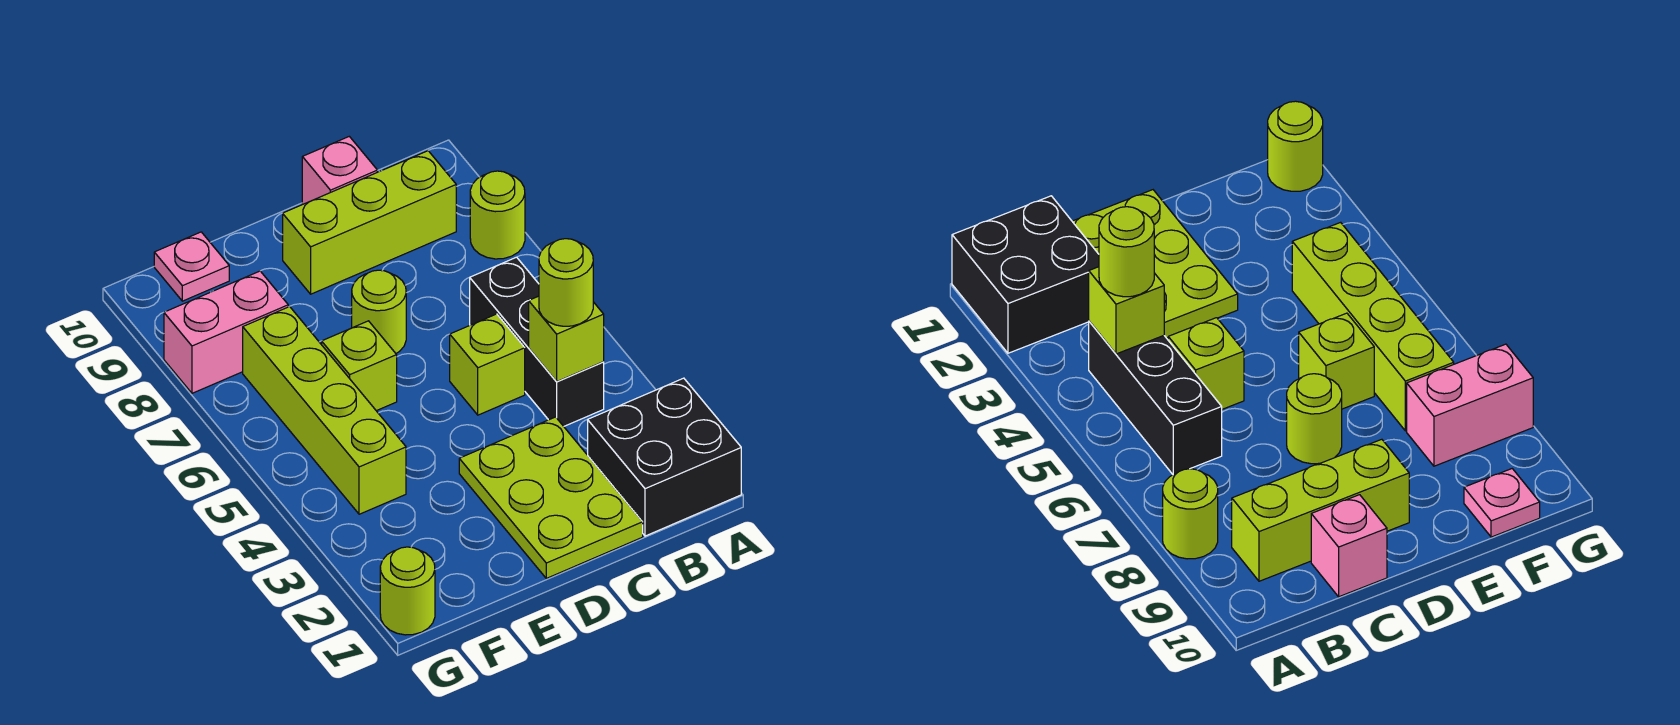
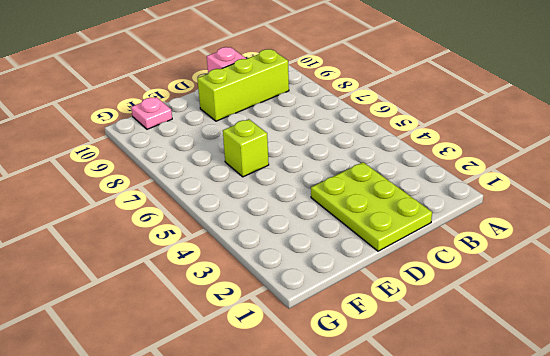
none -> black 2x2 brick [588,378,741,536]
none -> lime 1x1 round brick [470,171,525,259]
none -> black 1x3 brick [470,257,604,426]

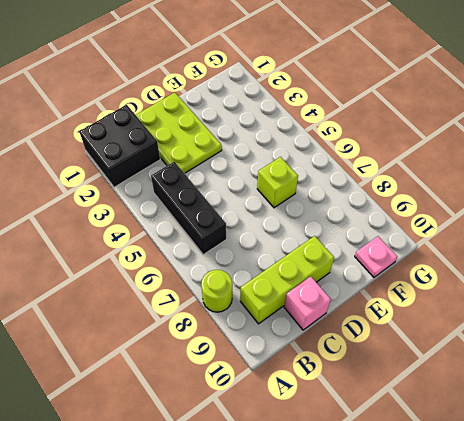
none -> lime 1x1 brick [450,314,525,415]
none -> lime 1x1 round brick [352,270,406,353]
none -> lime 1x4 brick [243,307,406,514]

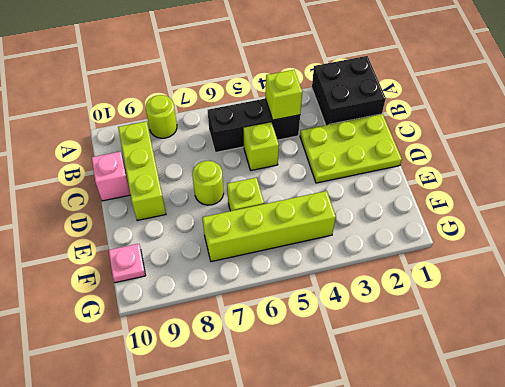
none -> pink 1x2 brick [164,271,288,393]
none -> lime 1x1 round brick [380,547,435,635]
none -> lime 1x1 round brick [539,239,593,326]

